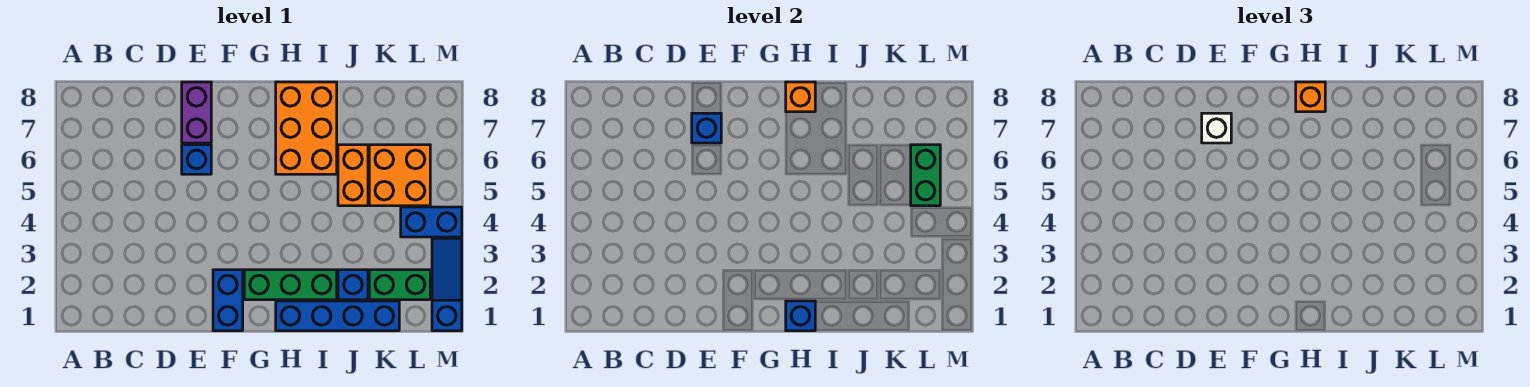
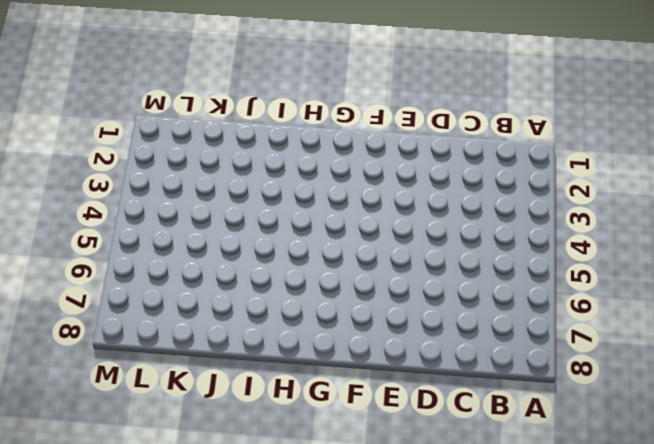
none -> blue 1x1 brick [182,145,211,174]
none -> purple 1x2 brick [182,82,211,143]
none -> blue 1x2 brick [213,270,243,331]

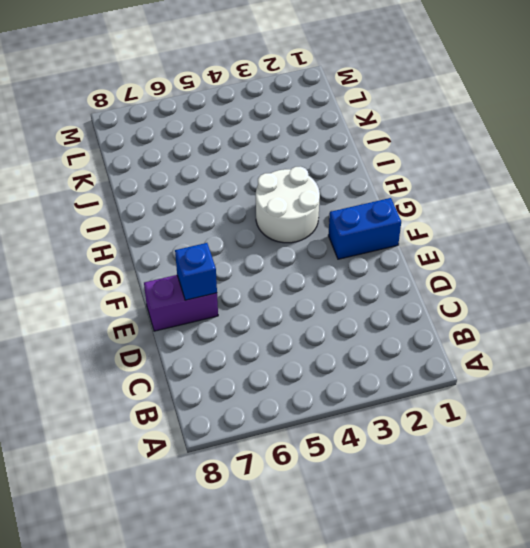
white 2x2 round brick [256,167,320,243] -> none
none -> blue 1x1 brick [182,145,211,174]
none -> green 1x3 brick [244,270,337,300]
none -> blue 1x4 brick [276,301,399,331]

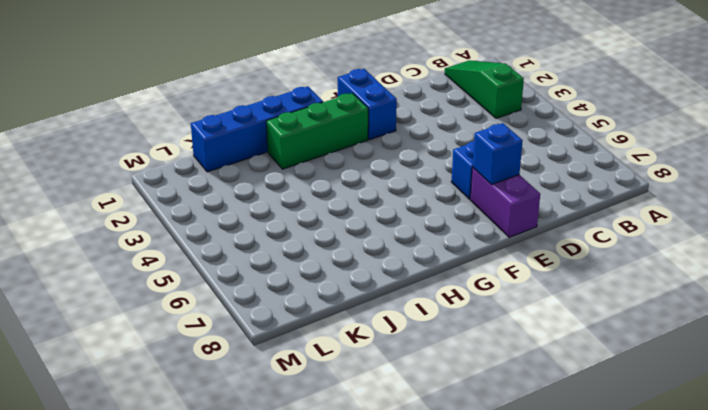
green 1x3 slope [445,60,524,118] -> none
none -> orange 2x3 brick [276,82,337,174]
none -> blue 1x1 brick [338,270,368,300]
none -> orange 1x2 brick [338,145,368,206]

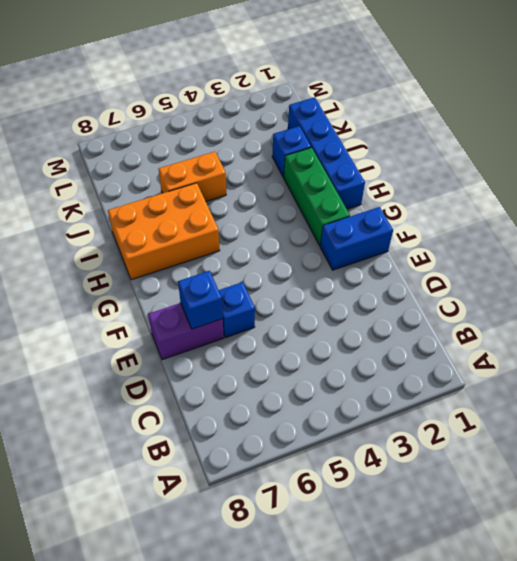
none -> green 1x2 brick [369,270,430,300]
none -> orange 2x2 brick [369,145,430,206]
none -> blue 1x2 brick [401,207,462,237]

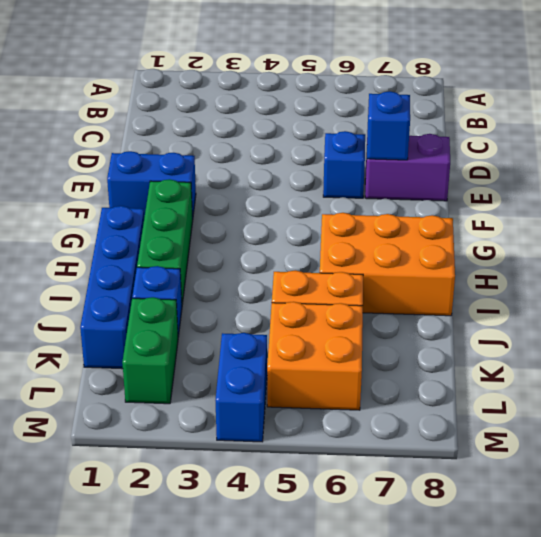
none -> blue 1x3 slope [432,238,462,331]
none -> blue 1x1 brick [786,301,815,331]
none -> orange 1x1 brick [786,82,815,112]

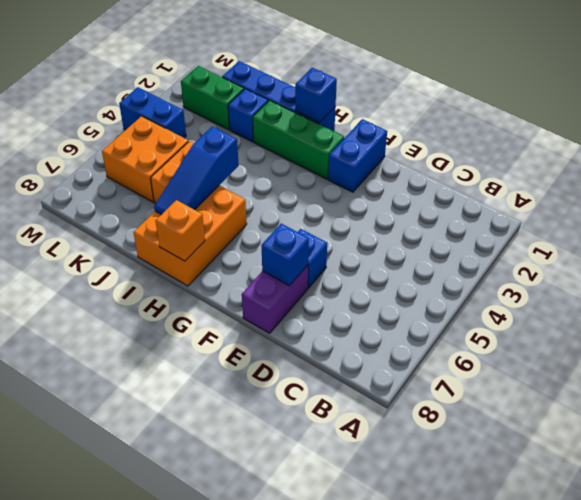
blue 1x3 slope [154,126,239,215] -> blue 1x3 slope moved to [432,238,462,331]
none -> green 1x2 brick [911,145,940,206]
none -> white 1x1 brick [1202,113,1231,143]
none -> orange 1x1 brick [1296,82,1325,112]

